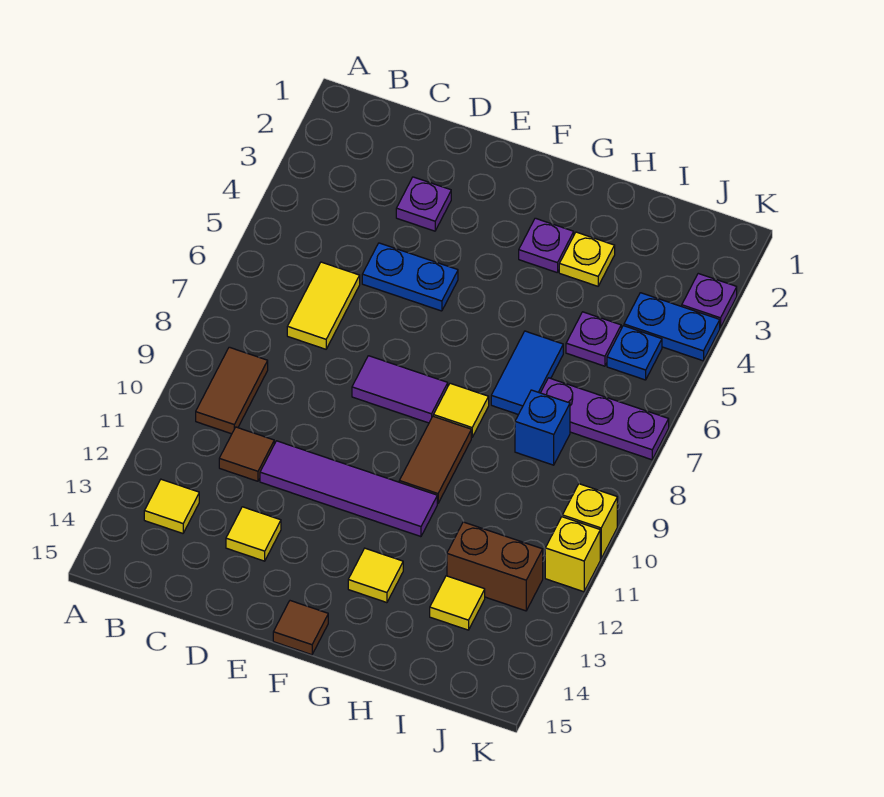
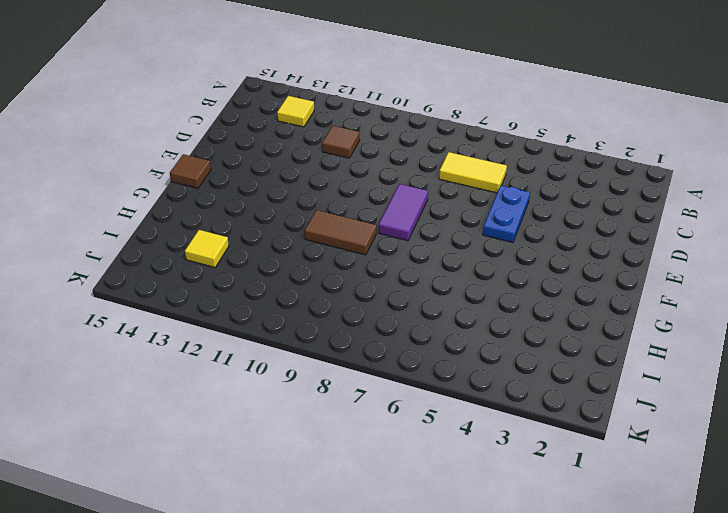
none -> brown 1x2 tile [196,347,268,434]
none -> purple 1x1 plate [396,177,451,231]
none -> purple 1x4 tile [260,441,437,537]

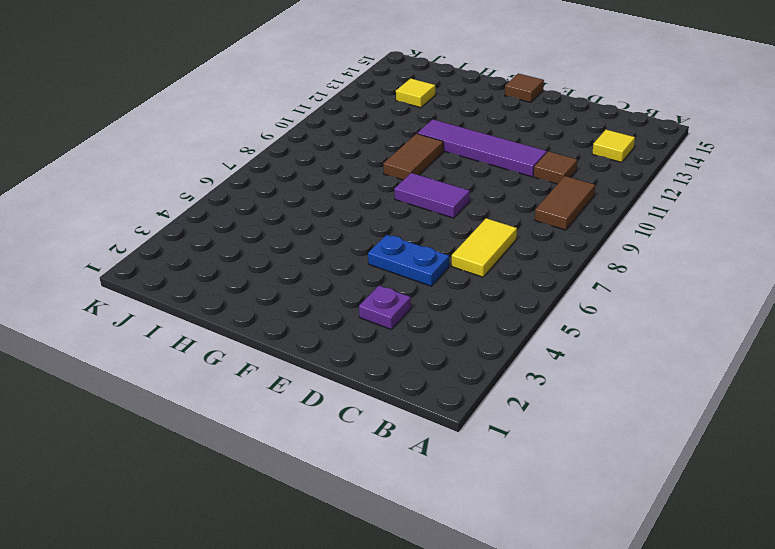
none -> yellow 1x1 tile [226,507,281,561]
none -> purple 1x1 plate [519,218,574,273]
none -> yellow 1x1 tile [433,383,489,437]

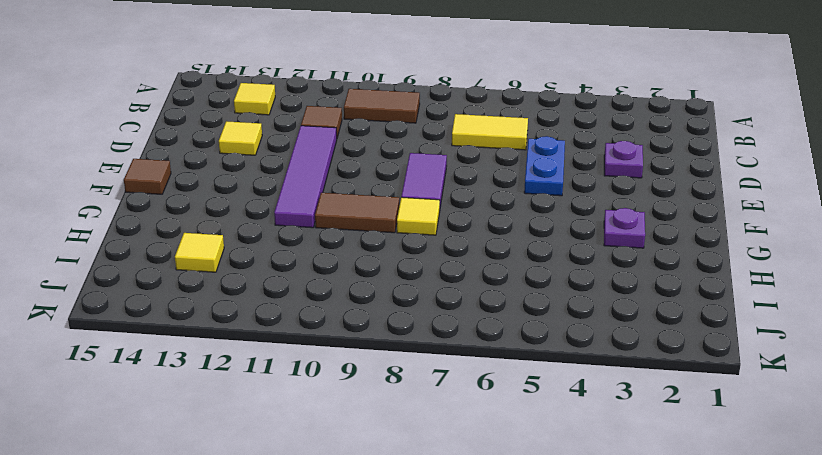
none -> yellow 1x1 tile [348,548,403,603]
none -> yellow 1x1 plate [559,232,615,286]
none -> blue 1x2 tile [491,331,563,415]

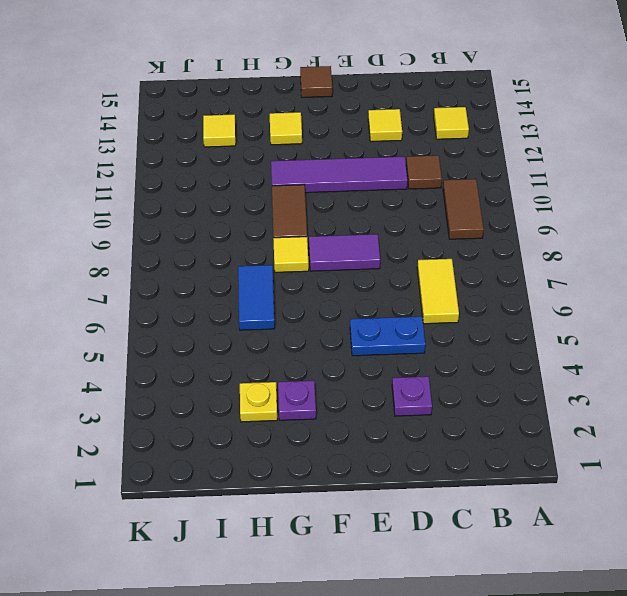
none -> purple 1x1 plate [566,312,621,366]
none -> purple 1x3 plate [541,378,669,460]
none -> blue 1x1 brick [515,390,570,465]

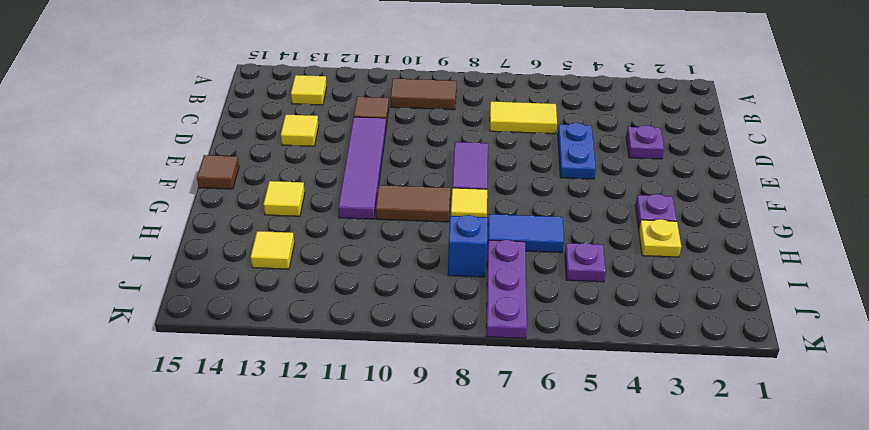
none -> brown 1x2 brick [447,522,543,611]
none -> blue 1x2 plate [624,293,720,361]
none -> blue 1x1 plate [607,326,662,380]

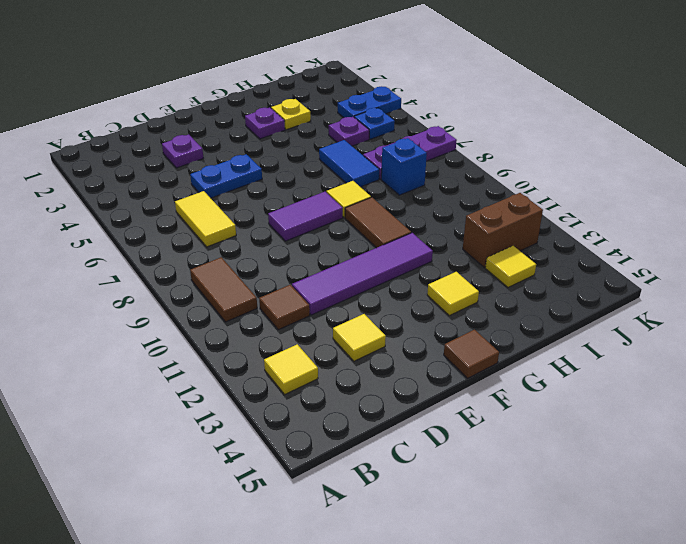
none -> purple 1x1 plate [682,274,737,328]
none -> yellow 1x1 brick [562,484,617,559]
none -> yellow 1x1 brick [545,517,600,592]

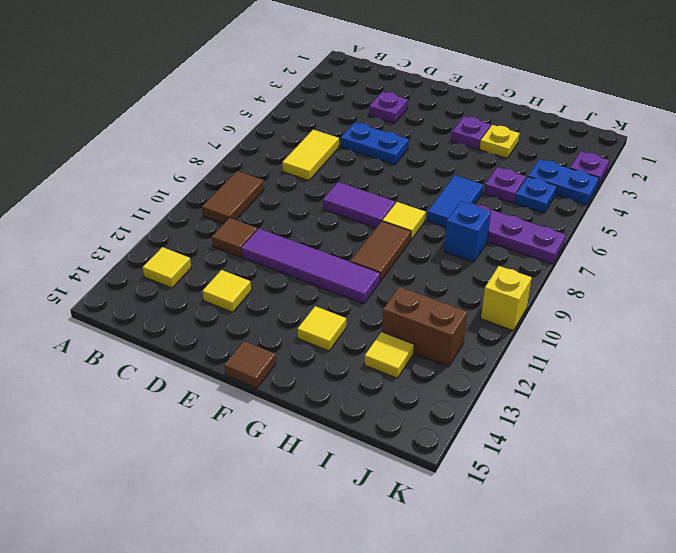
none -> yellow 1x1 brick [545,517,600,592]

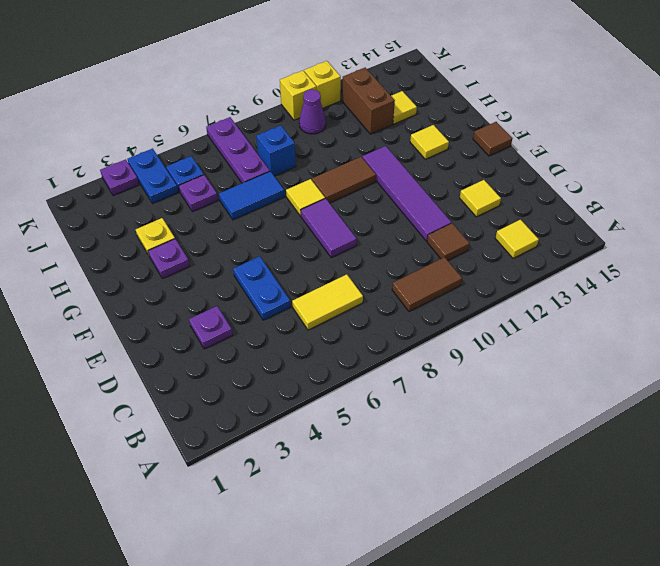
purple 1x1 cone [299,89,326,134] -> none

